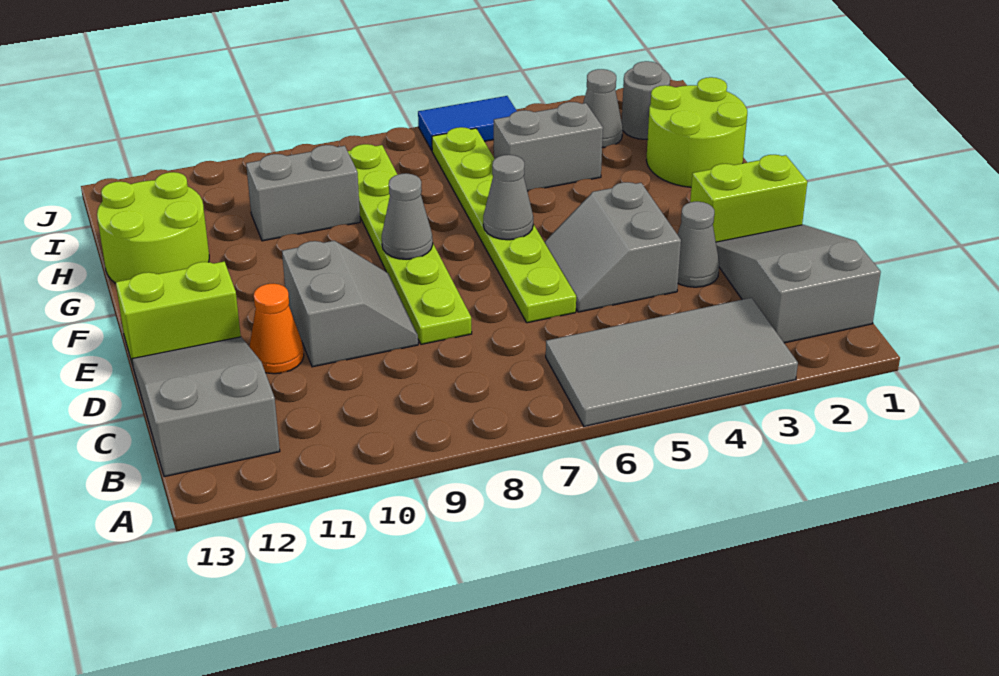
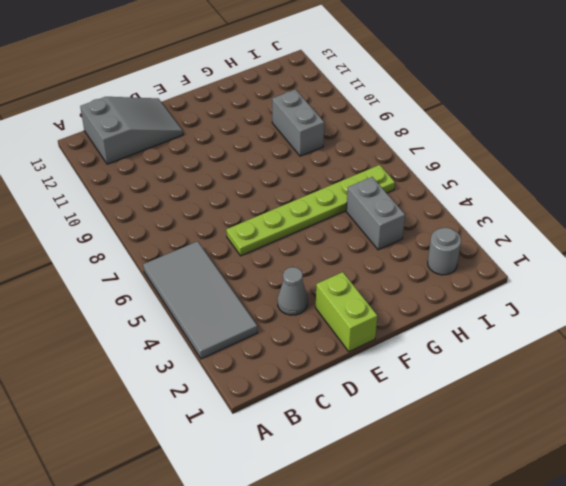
none -> grey 2x3 slope [716,225,881,343]
none -> grey 2x2 slope [545,182,681,312]
none -> lime 1x6 plate [348,144,472,344]

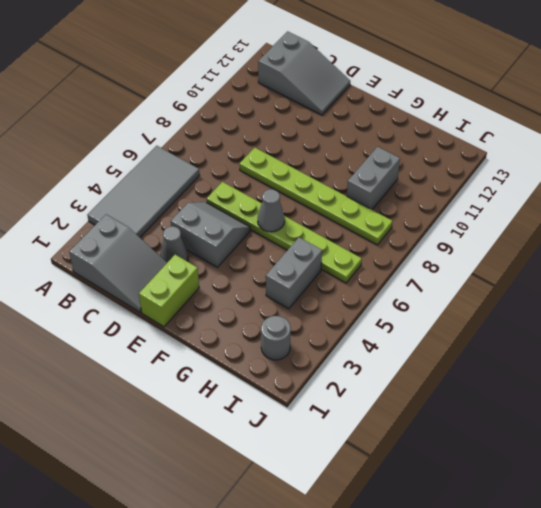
none -> grey 2x2 slope [282,241,418,367]
none -> orange 1x1 cone [249,284,304,374]
none -> lime 1x2 brick [116,262,241,365]

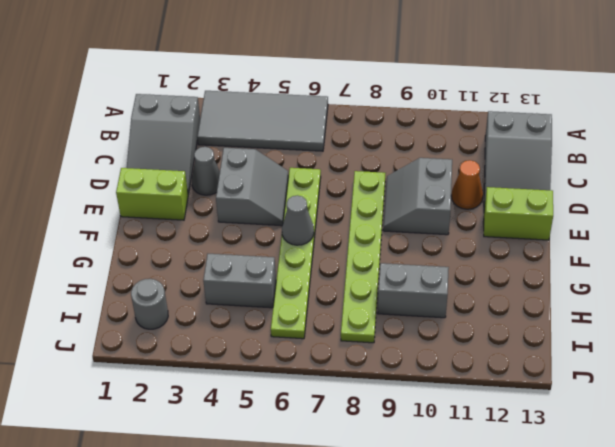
none -> lime 2x2 round brick [646,77,747,187]
none -> lime 2x2 round brick [97,172,209,283]
none -> grey 1x1 cone [583,69,623,148]

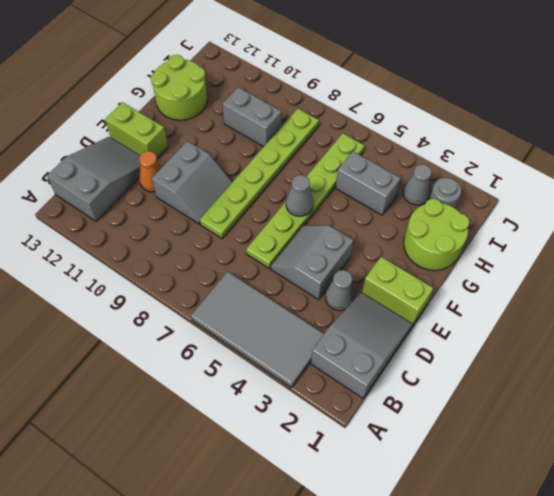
none -> blue 1x2 tile [418,96,517,150]
none -> grey 1x1 cone [382,173,433,259]

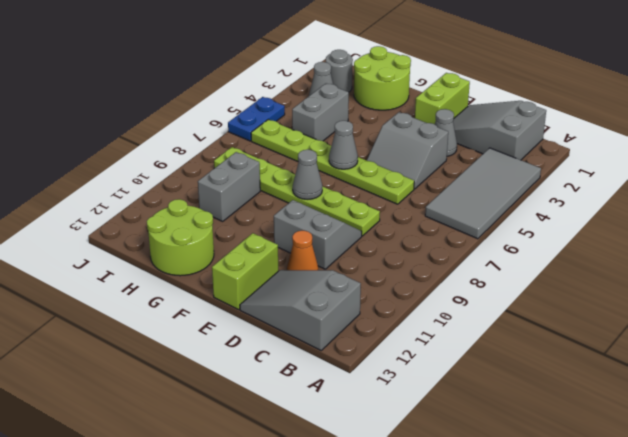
blue 1x2 plate [228,97,285,141] -> blue 1x2 tile [418,96,517,150]

